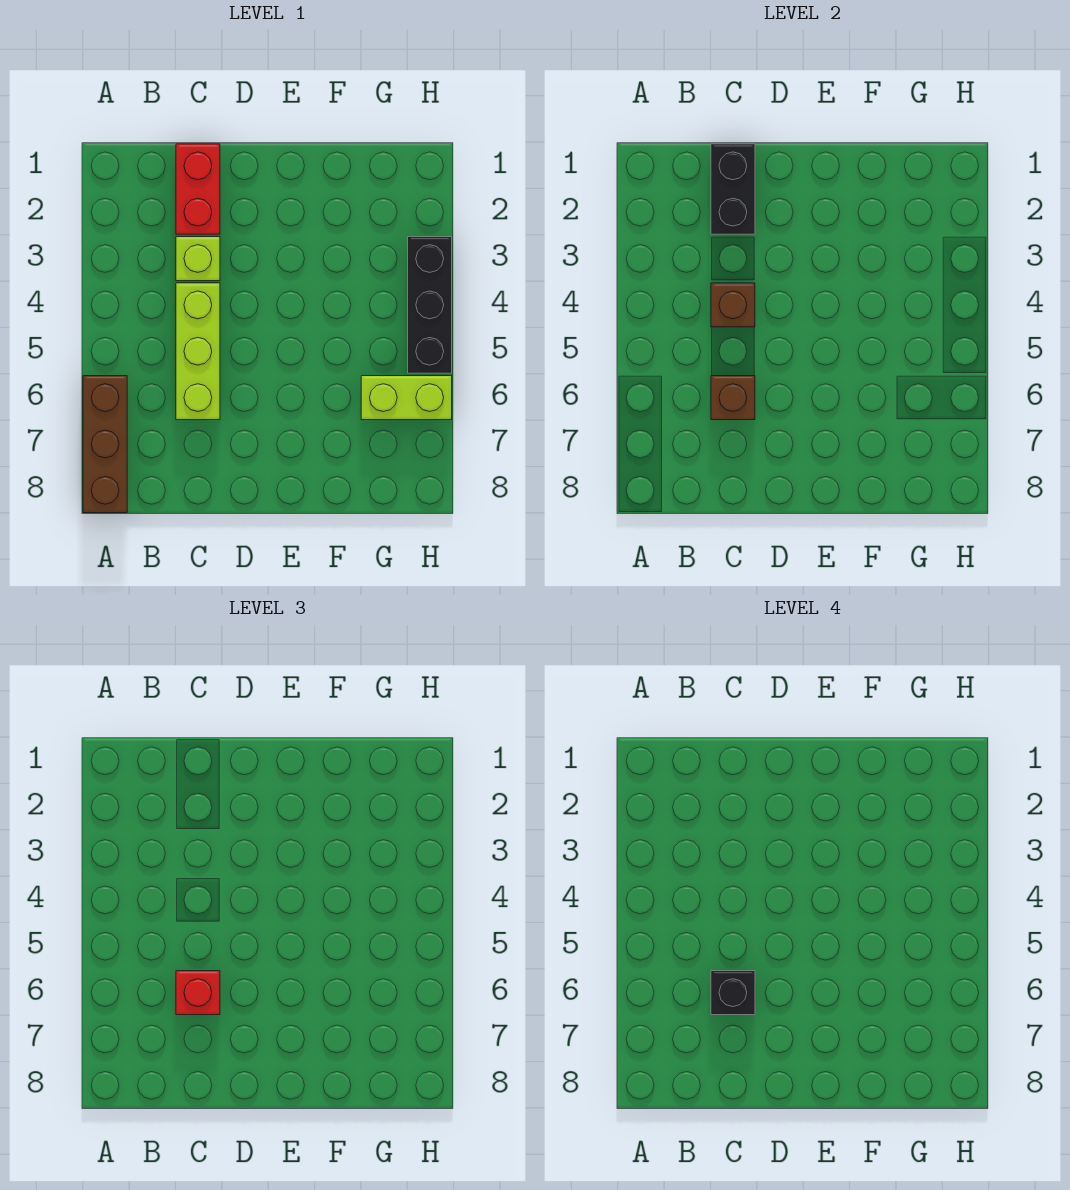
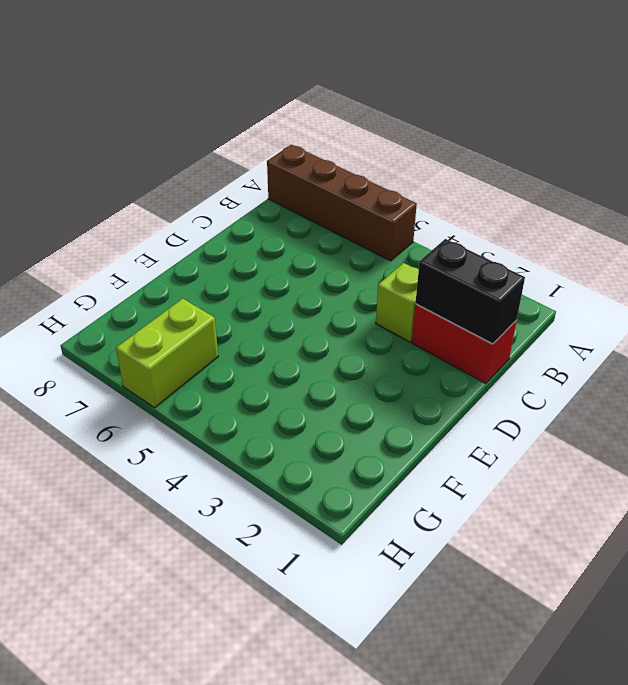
brown 1x4 brick [267,145,417,261] -> brown 1x3 brick [83,376,127,513]
none -> lime 1x3 brick [176,283,220,420]
none -> black 1x3 brick [408,237,452,373]

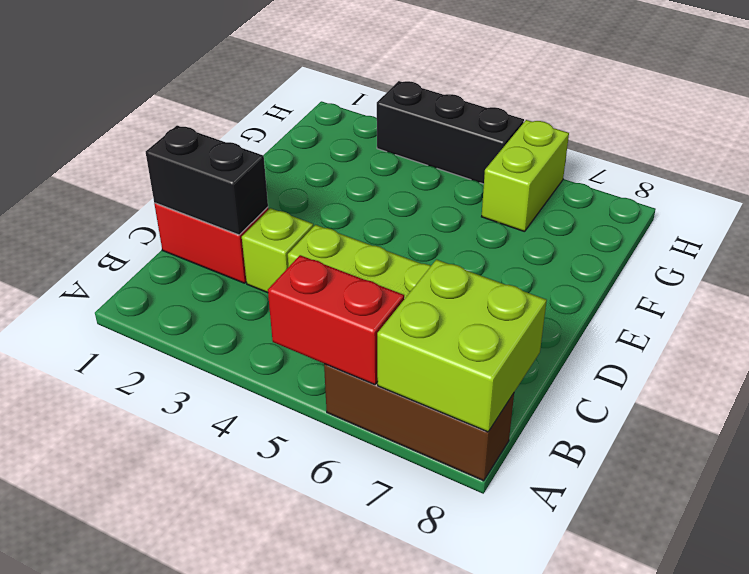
red 1x2 brick [268,255,404,385] -> none
lime 2x2 brick [377,260,547,432] -> none
none -> brown 1x1 brick [711,283,755,327]
none -> brown 1x1 brick [711,376,755,420]

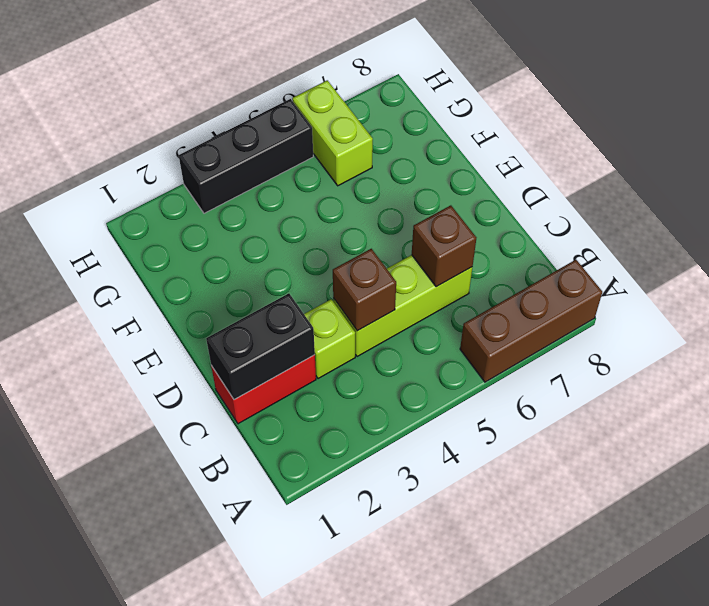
none -> red 1x1 brick [176,971,220,1015]
none -> black 1x1 brick [711,971,755,1015]

